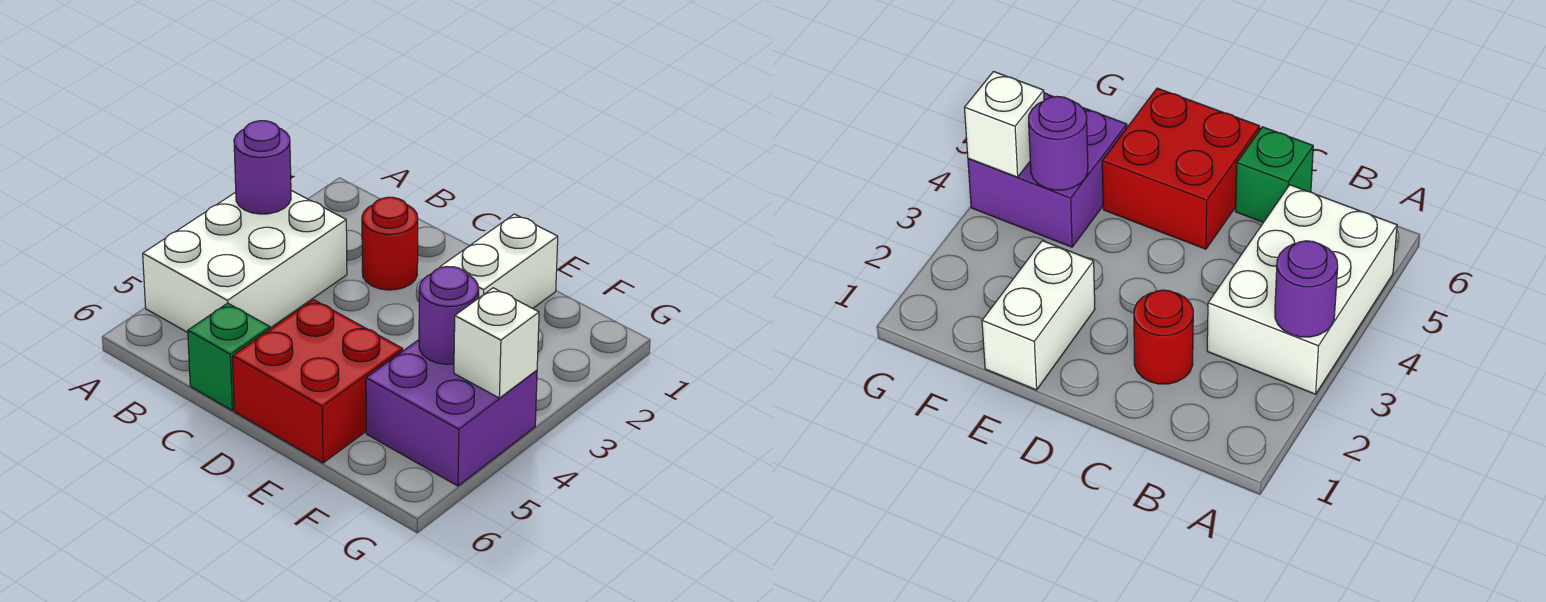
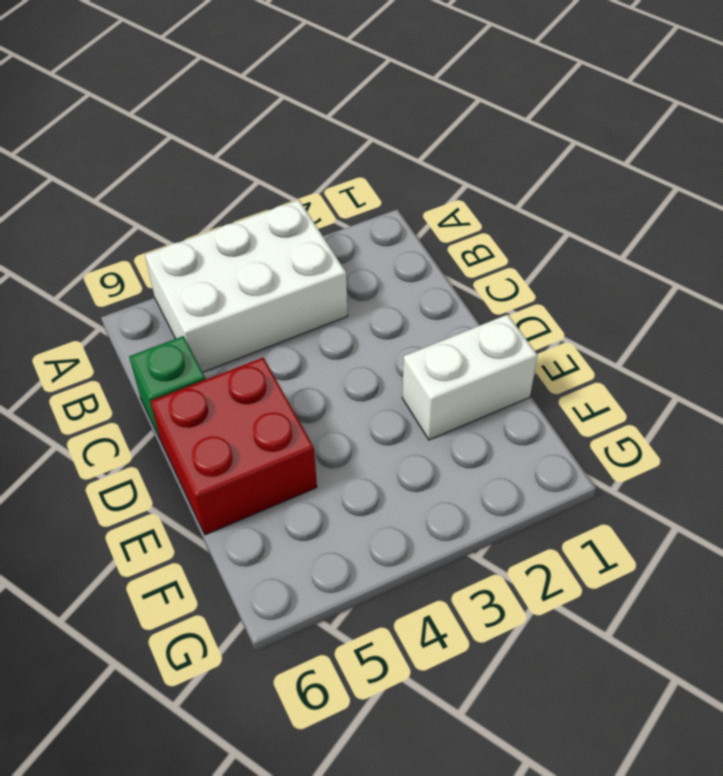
none -> red 1x1 round brick [362,197,418,290]
none -> purple 2x2 brick [366,340,537,486]

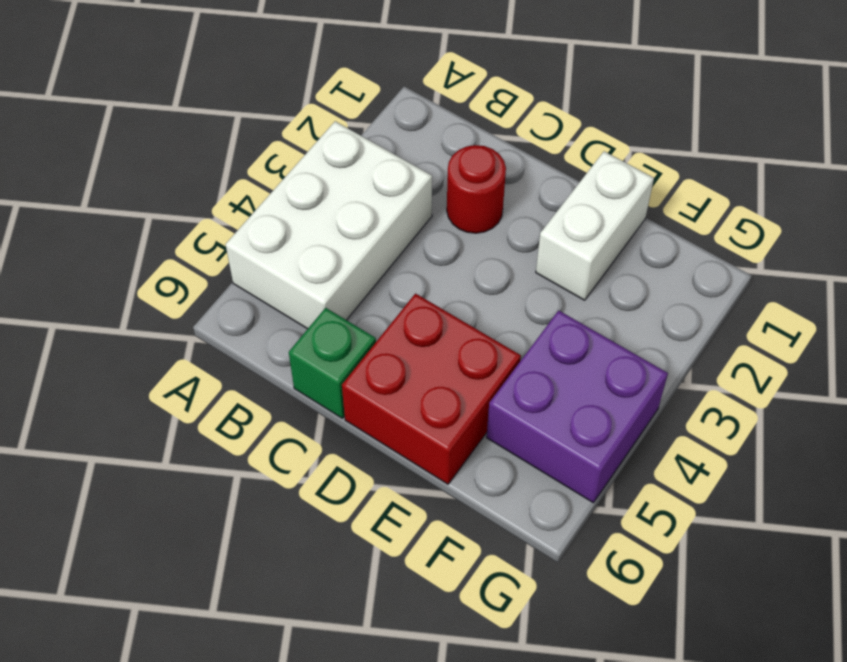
none -> purple 1x1 round brick [234,121,291,214]
none -> purple 1x1 round brick [419,266,479,364]

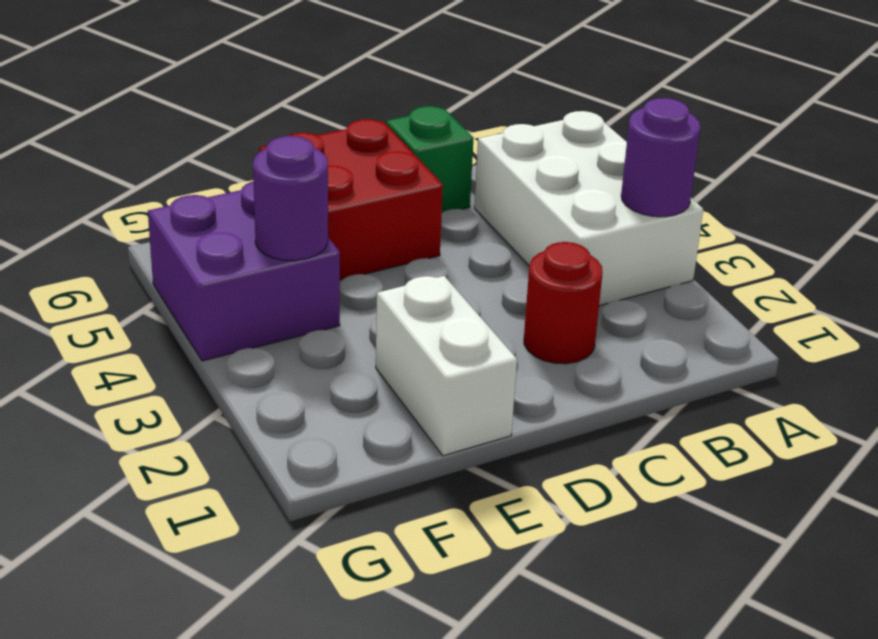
none -> white 1x1 brick [454,288,539,398]

